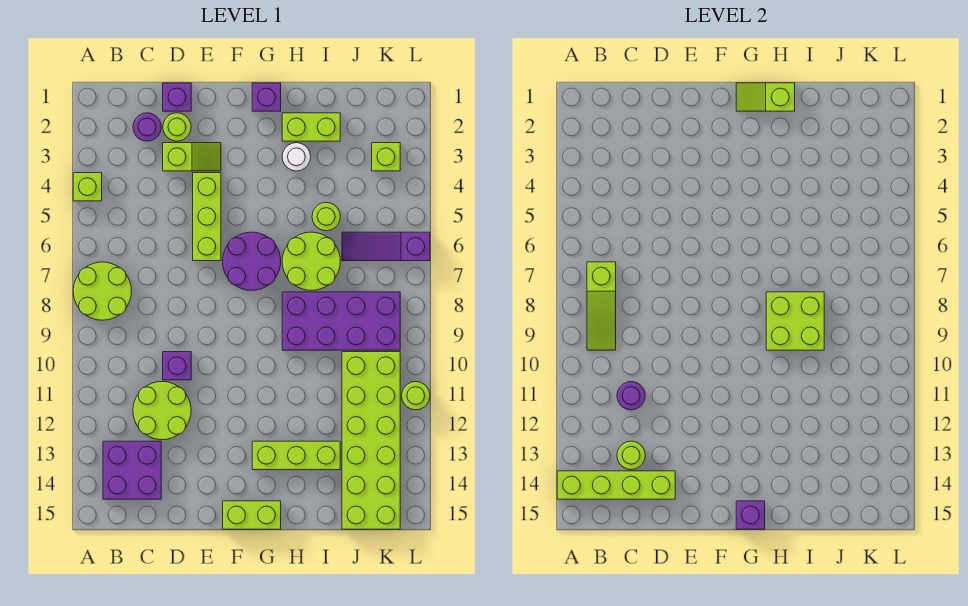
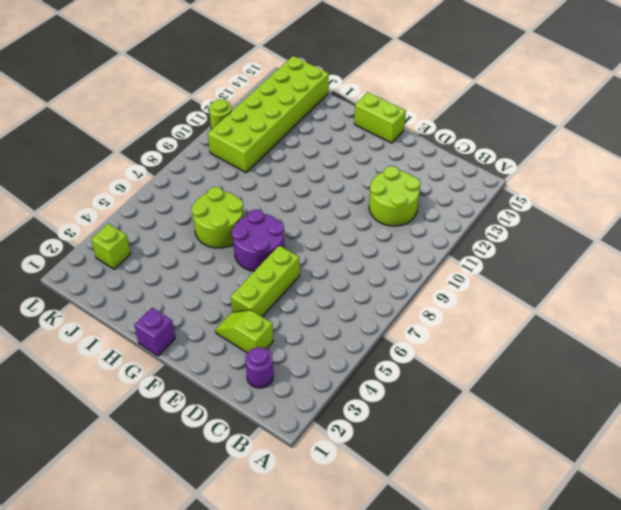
none -> lime 1x1 brick [73,173,102,201]
none -> lime 2x2 round brick [73,262,132,320]
none -> purple 2x2 brick [103,441,161,499]
none -> purple 1x1 brick [163,83,191,111]

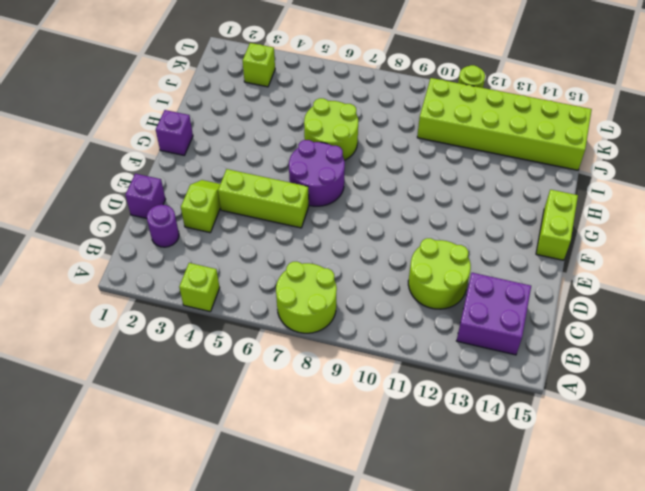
none -> lime 1x1 round brick [163,113,191,141]
none -> purple 1x1 brick [163,352,191,380]
none -> lime 1x3 brick [252,441,340,470]
none -> lime 1x2 brick [282,113,340,141]

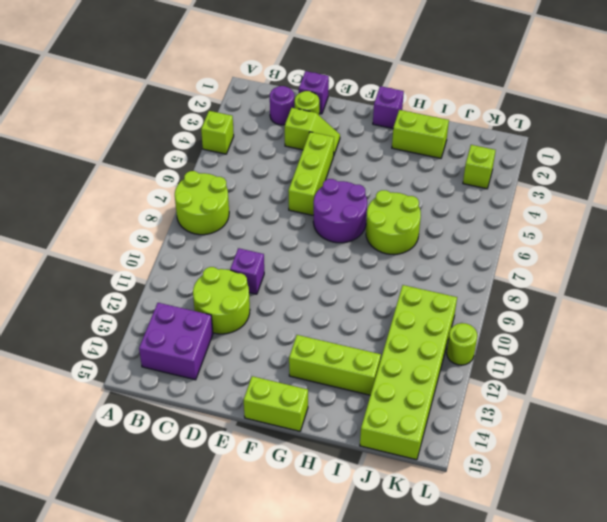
none -> white 1x1 round brick [282,143,311,171]
none -> purple 2x4 brick [282,292,400,350]
none -> lime 1x1 round brick [312,202,340,231]
none -> purple 1x3 slope [342,232,430,261]

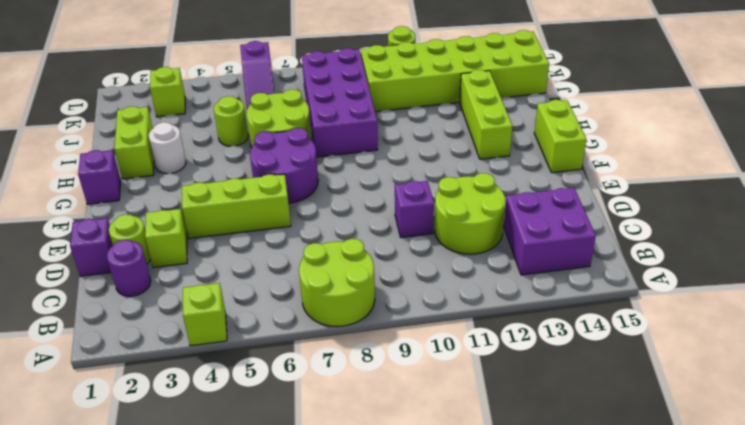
none -> lime 1x4 brick [557,471,675,499]
none -> lime 1x3 slope [587,262,616,350]
none -> purple 1x1 round brick [617,382,645,410]
none -> lime 1x1 round brick [617,441,645,470]

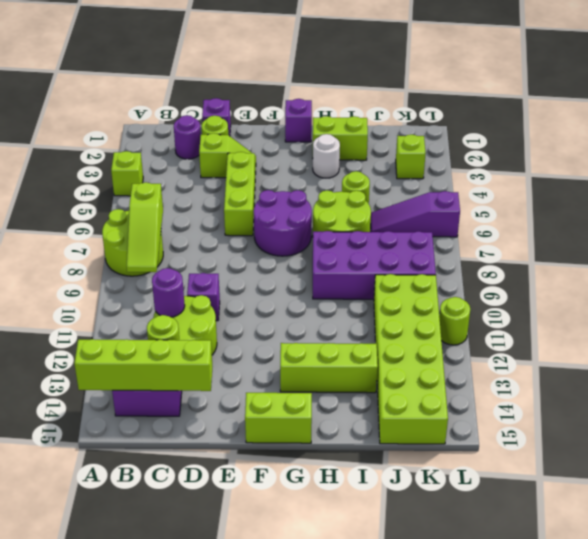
none -> lime 1x2 slope [736,83,795,111]
none -> purple 1x1 brick [736,501,765,529]
none -> lime 2x2 brick [766,292,824,350]

